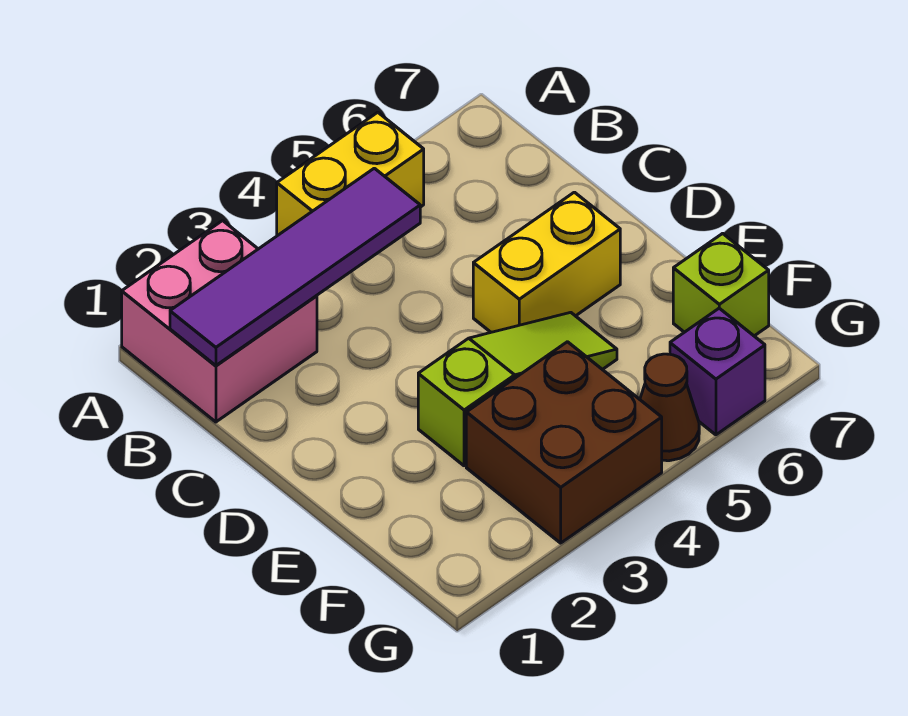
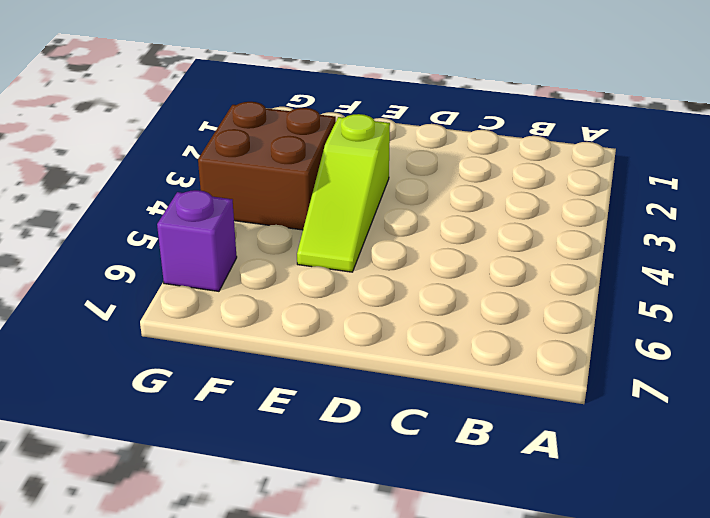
none -> pink 2x2 brick [122,221,317,422]
none -> yellow 1x2 brick [277,112,424,236]

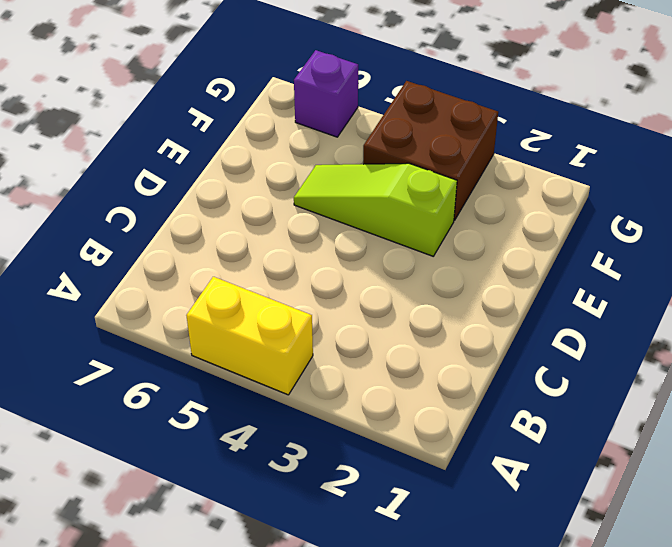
none -> pink 2x2 brick [122,221,317,422]
none -> yellow 1x2 brick [473,192,620,332]

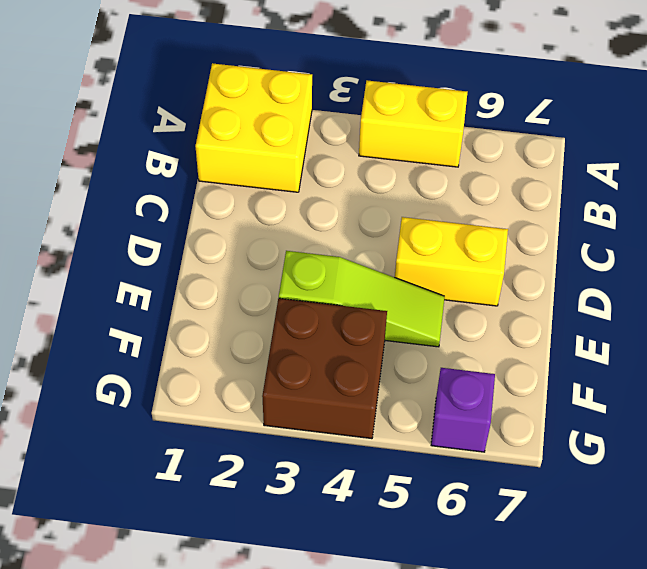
yellow 2x2 brick [195,63,312,192] -> pink 2x2 brick [122,221,317,422]
none -> lime 1x1 brick [673,233,769,336]
none -> brown 1x1 cone [640,354,699,461]

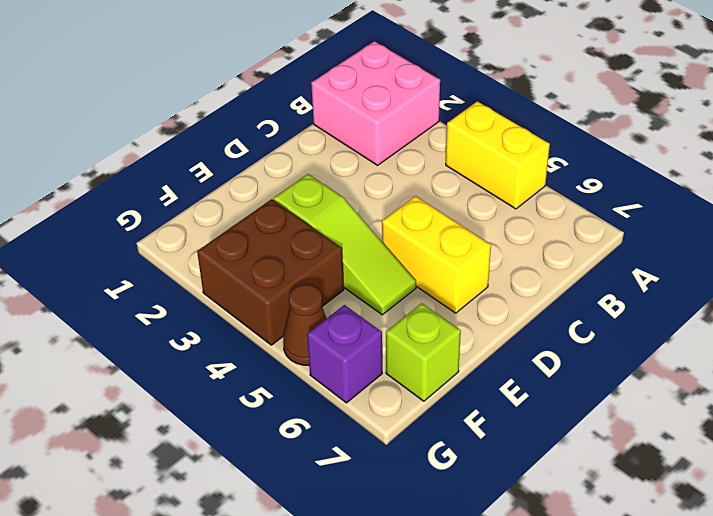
none -> purple 1x4 tile [170,168,420,366]

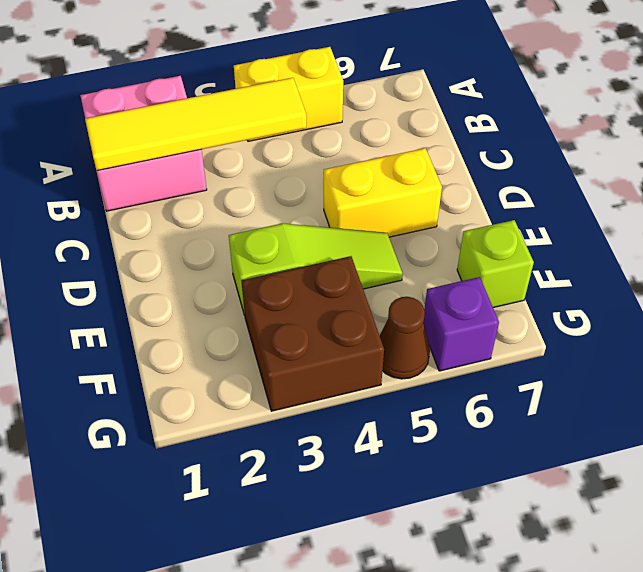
yellow 1x4 tile [85,78,306,171] -> purple 1x4 tile [170,168,420,366]

